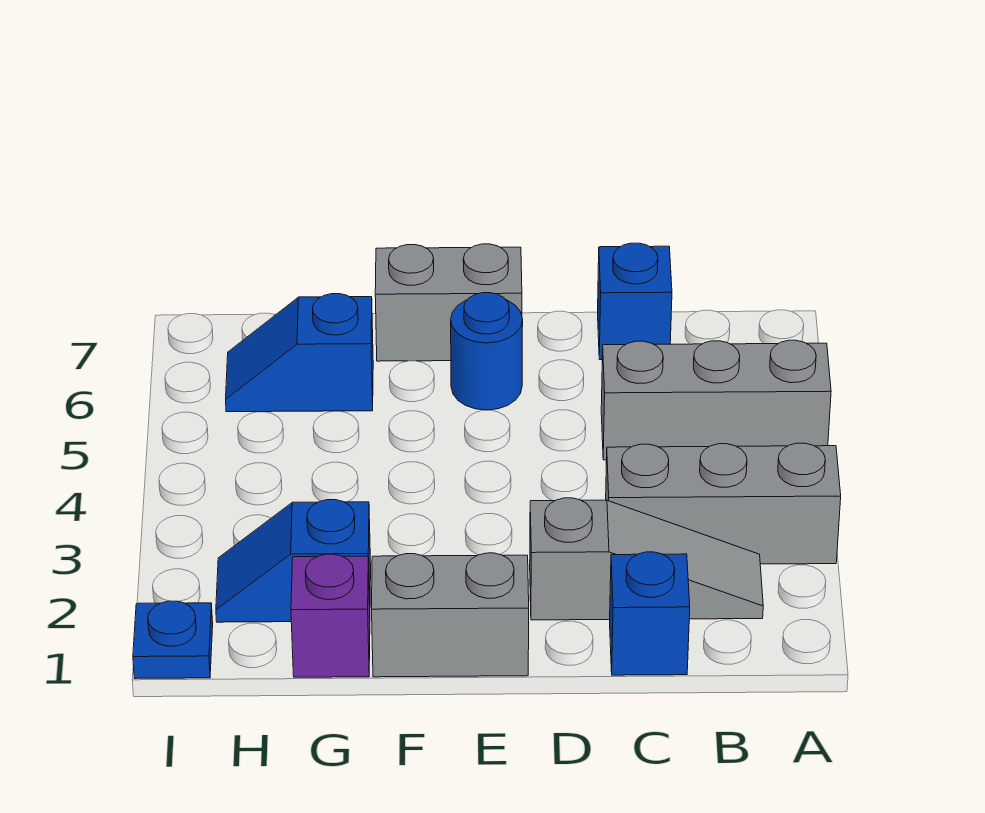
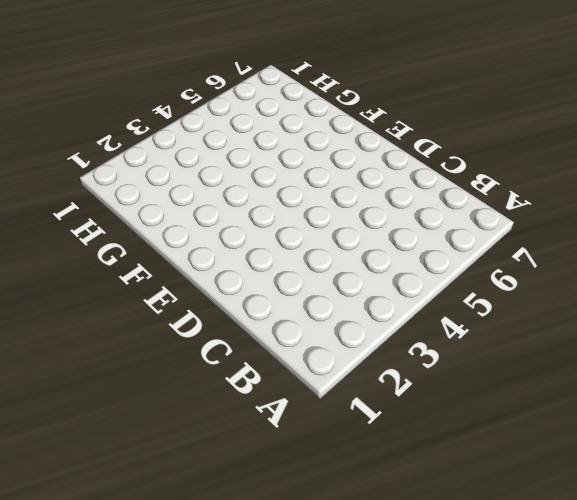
none -> grey 1x3 brick [606,443,841,564]
none -> grey 1x3 brick [601,340,831,460]
none -> grey 1x3 slope [530,498,763,620]

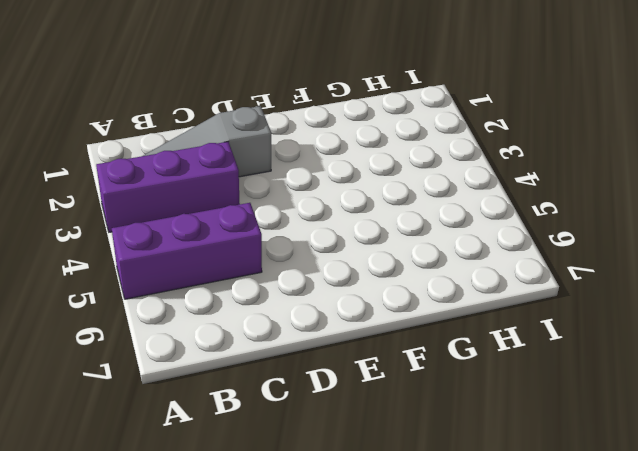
purple 1x3 brick [96,142,240,232] -> grey 1x3 brick [606,443,841,564]
purple 1x3 brick [112,203,262,299] -> grey 1x3 brick [601,340,831,460]
none -> blue 1x1 brick [610,552,690,675]
none -> blue 1x1 brick [598,243,672,360]
none -> grey 1x2 brick [372,553,529,677]

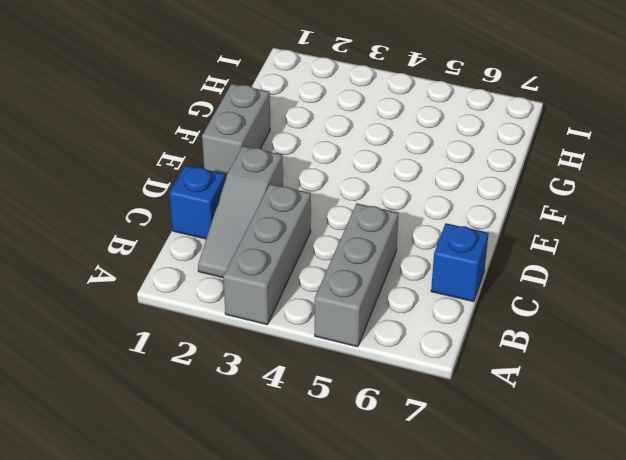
none -> blue 1x1 round brick [451,293,523,410]
none -> grey 1x2 brick [375,244,522,361]
none -> purple 1x1 brick [291,554,370,677]

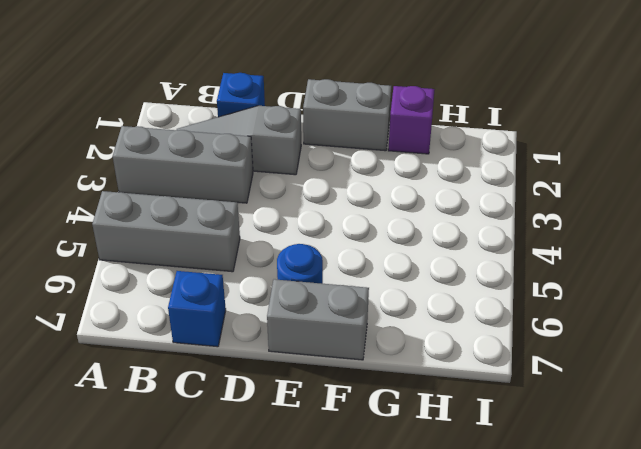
none -> blue 1x2 slope [216,500,371,622]
none -> blue 1x2 slope [226,294,373,412]
none -> blue 1x1 plate [133,601,213,679]

